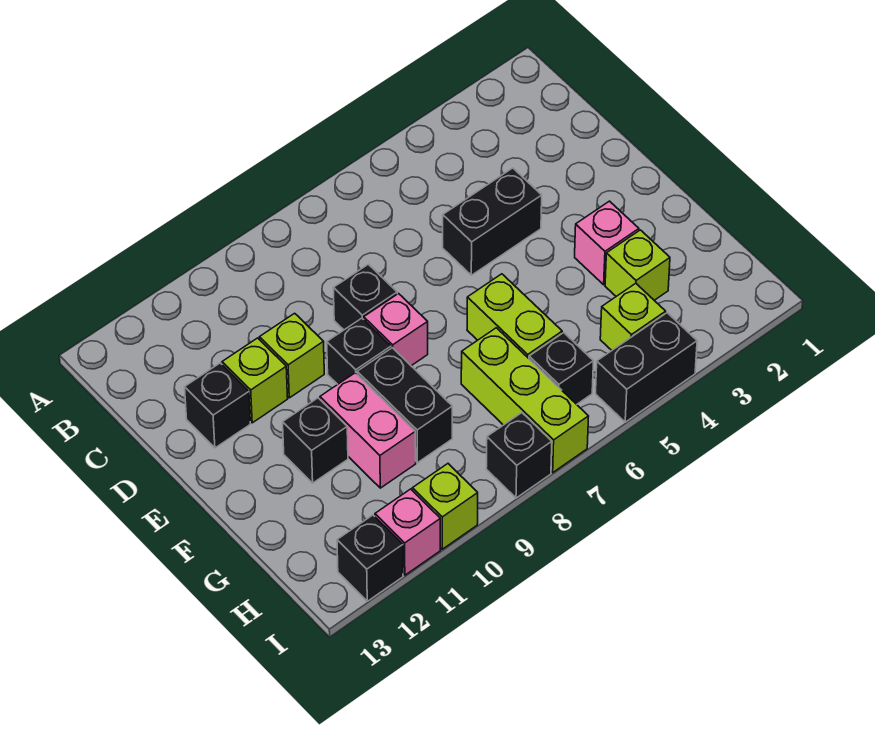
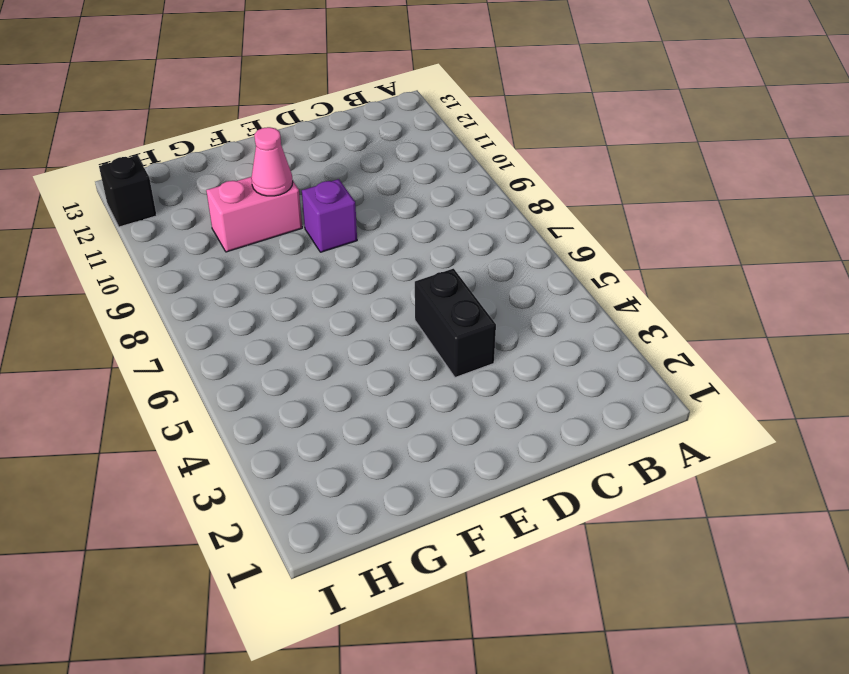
purple 1x1 brick [302,179,357,252] -> black 1x1 brick [327,318,391,384]
pink 1x1 cone [251,127,293,196] -> none
none -> black 1x1 brick [333,264,397,330]
none -> lime 1x1 brick [260,313,324,398]
none -> lime 1x1 brick [222,338,288,423]

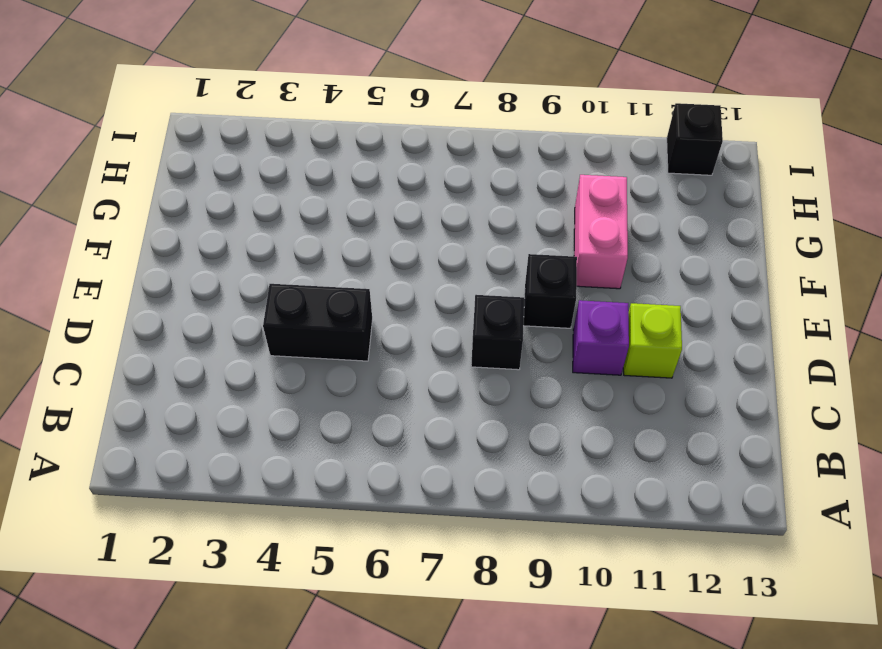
purple 1x1 brick [573,300,629,375] -> lime 1x1 brick [260,313,324,398]
none -> black 1x1 brick [185,363,250,448]
none -> pink 1x1 brick [364,294,428,366]
none -> pink 1x1 brick [575,201,639,285]

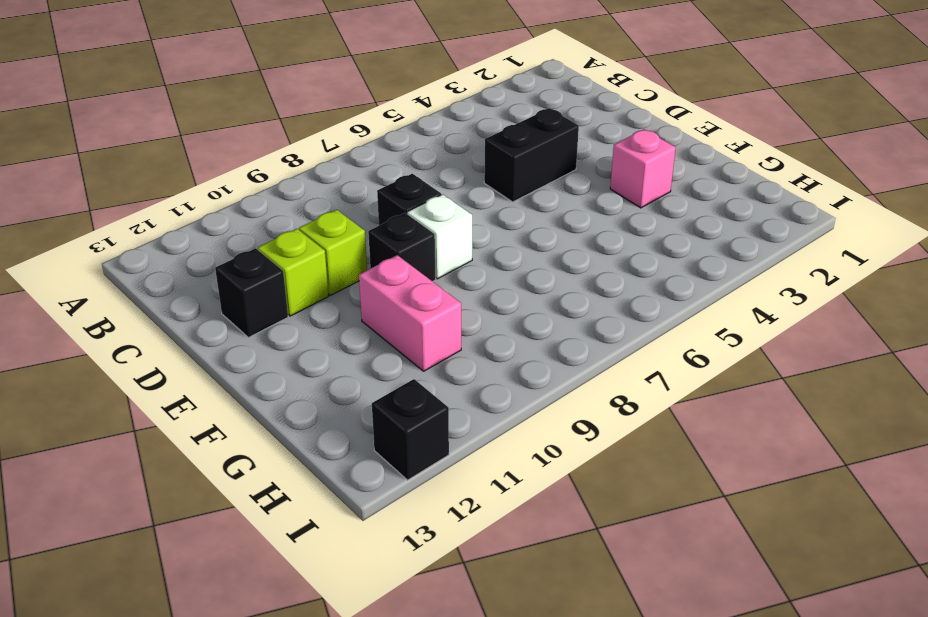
white 1x1 brick [407,194,472,279] -> pink 1x1 brick [364,294,428,366]
none -> lime 1x2 brick [467,274,562,358]
none -> black 1x2 brick [357,348,452,463]
none -> black 1x1 brick [283,398,348,483]

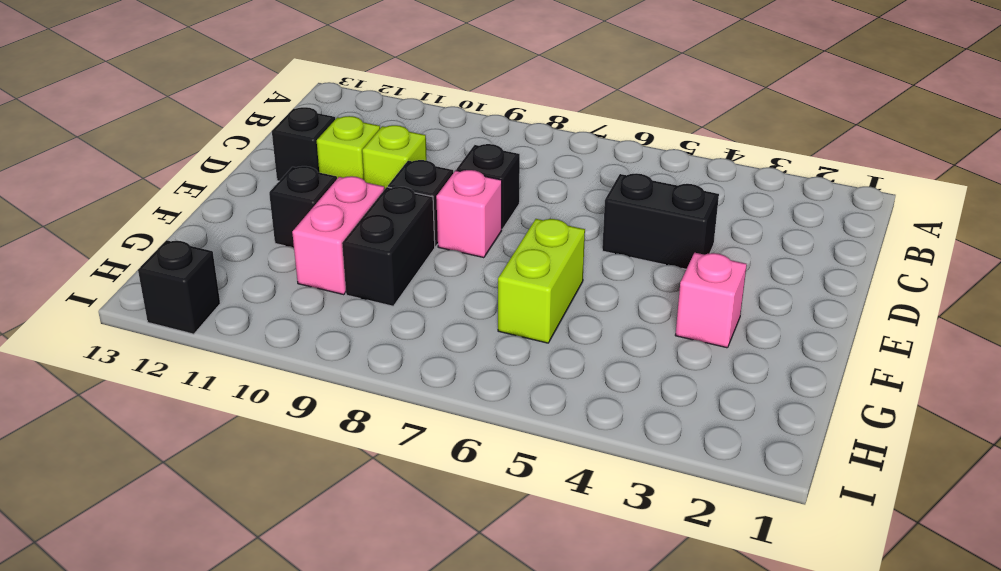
none -> lime 1x1 brick [605,230,670,300]
none -> lime 1x3 brick [461,328,589,472]
none -> lime 1x1 brick [600,283,666,350]

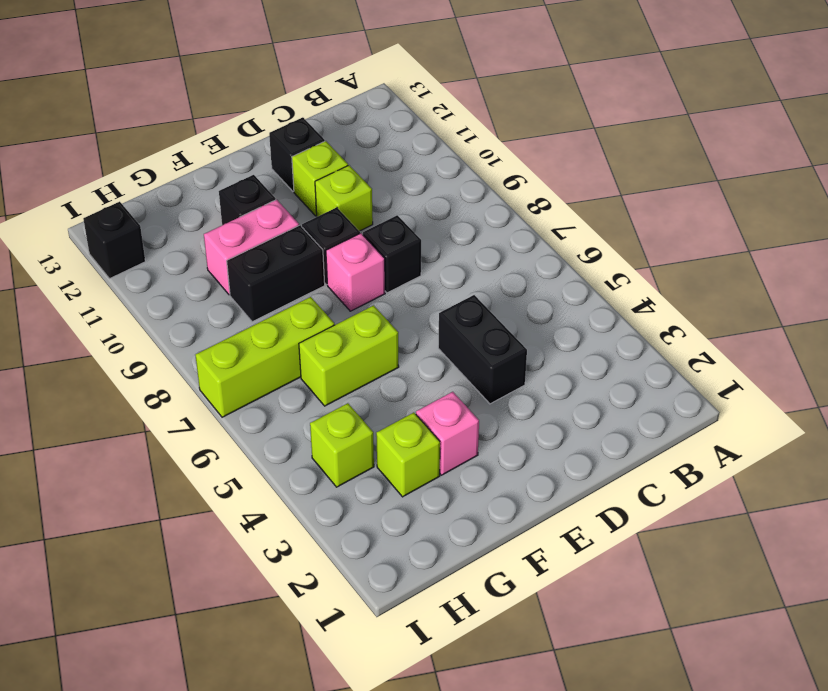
none -> black 1x1 brick [529,333,593,404]
none -> black 1x2 brick [596,313,697,422]
none -> black 1x1 brick [486,413,552,498]

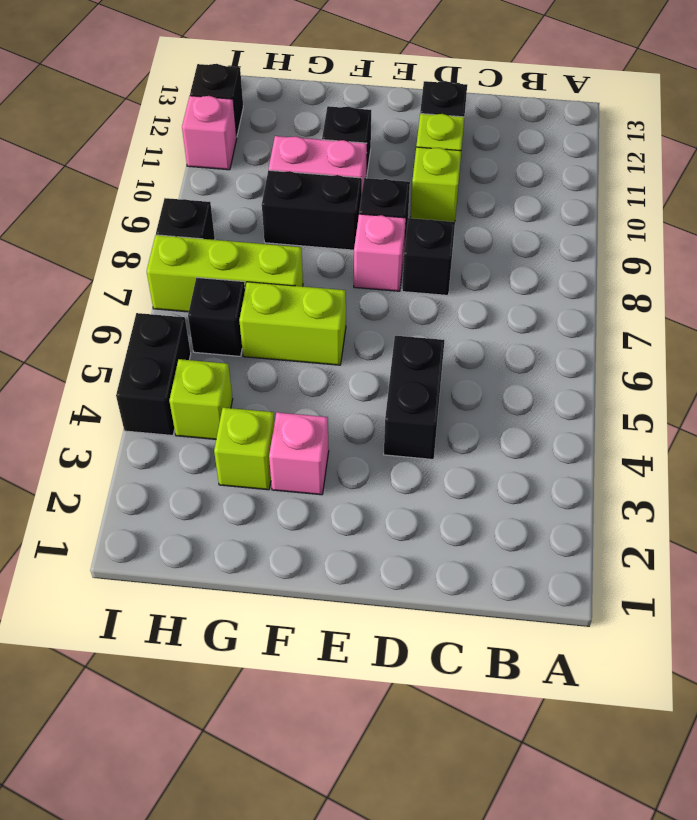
none -> lime 1x1 brick [412,464,478,549]

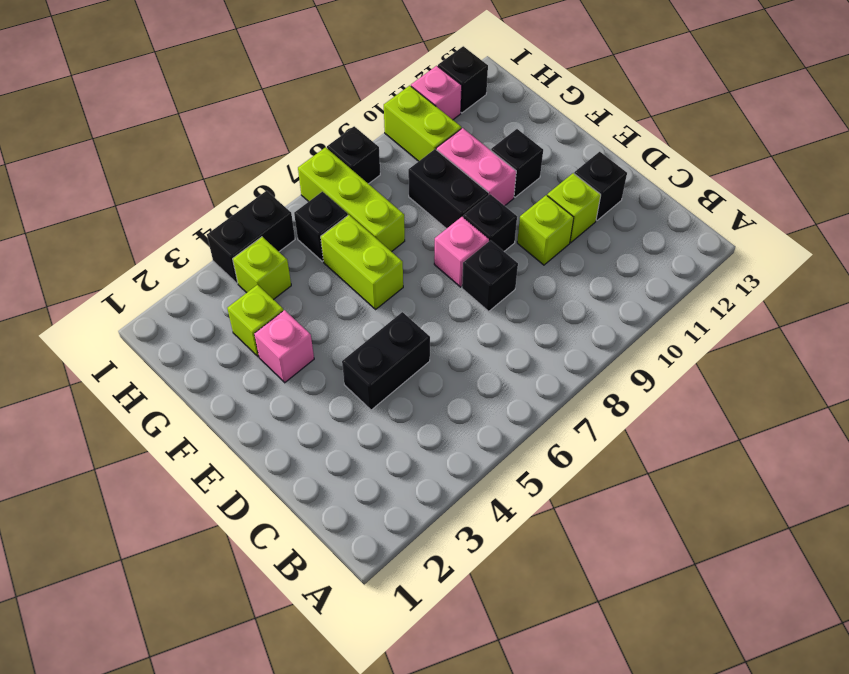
lime 1x2 brick [384,86,461,161] -> lime 1x1 brick [412,464,478,549]

